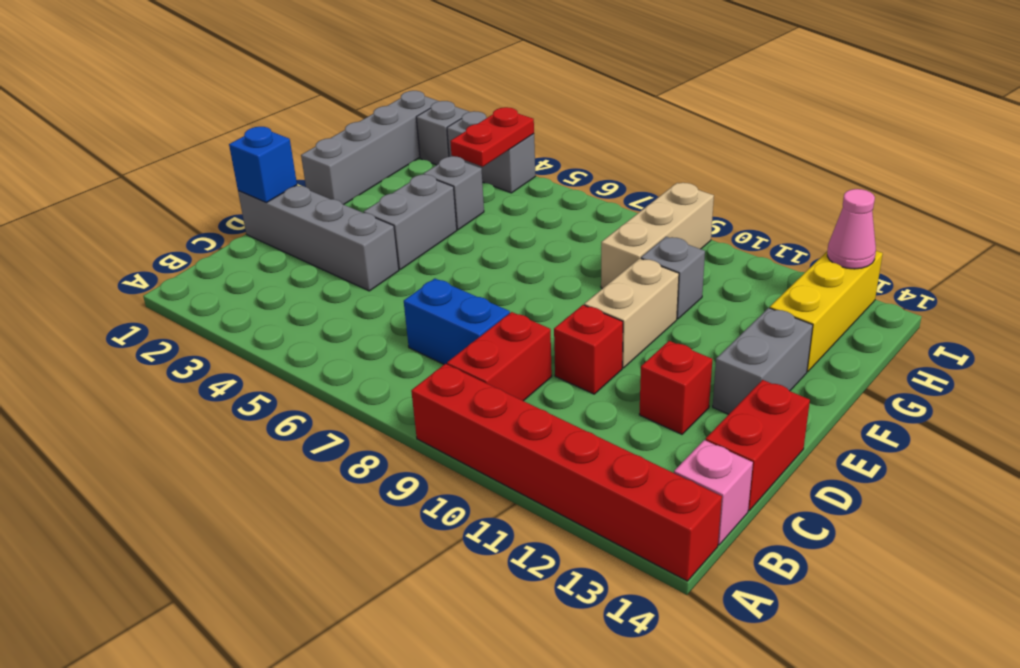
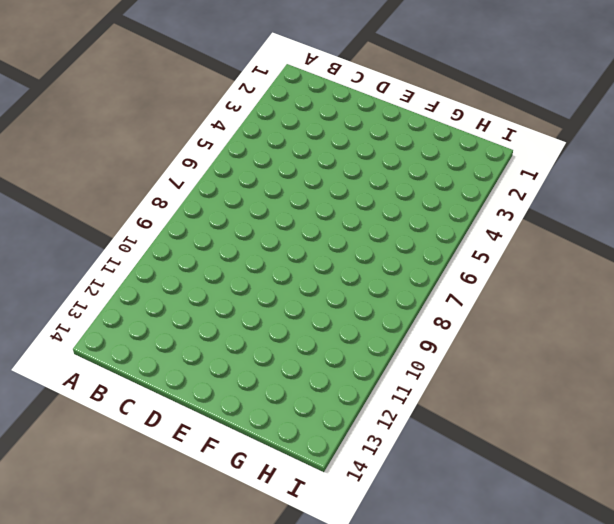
none -> red 1x6 brick [411,364,722,581]
none -> red 1x2 brick [447,312,552,401]
none -> pink 1x1 brick [674,440,753,545]

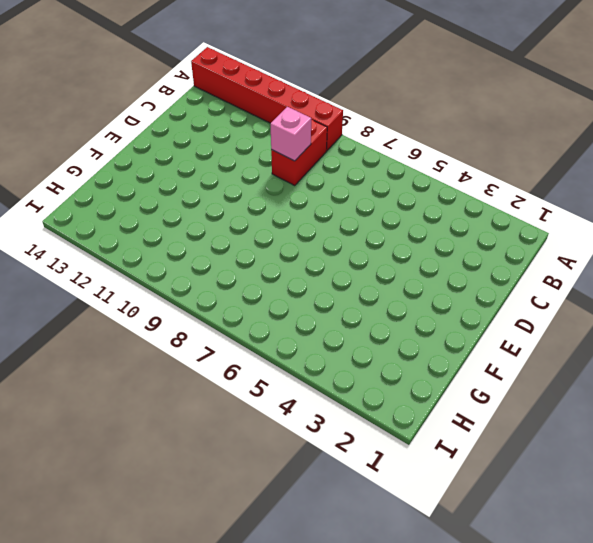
pink 1x1 brick [270,107,311,161] -> pink 1x1 brick moved to [674,440,753,545]
none -> blue 1x2 brick [404,279,510,364]
none -> red 1x2 brick [706,380,810,511]
none -> grey 1x4 brick [238,185,399,291]

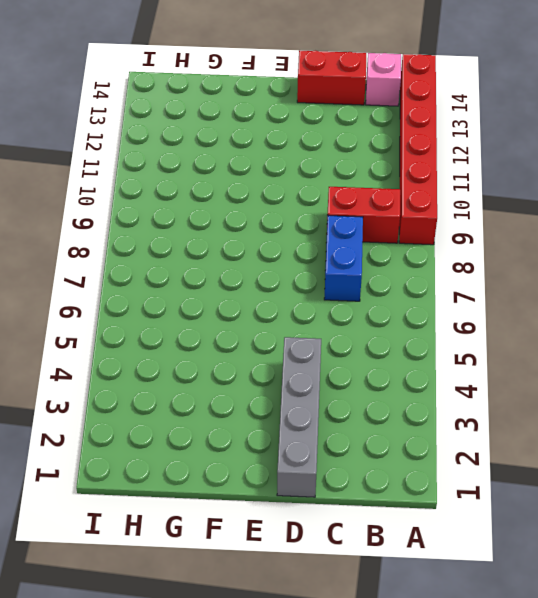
none -> red 1x1 brick [554,305,623,394]
none -> red 1x1 brick [639,341,712,434]
none -> grey 1x2 brick [364,174,457,270]

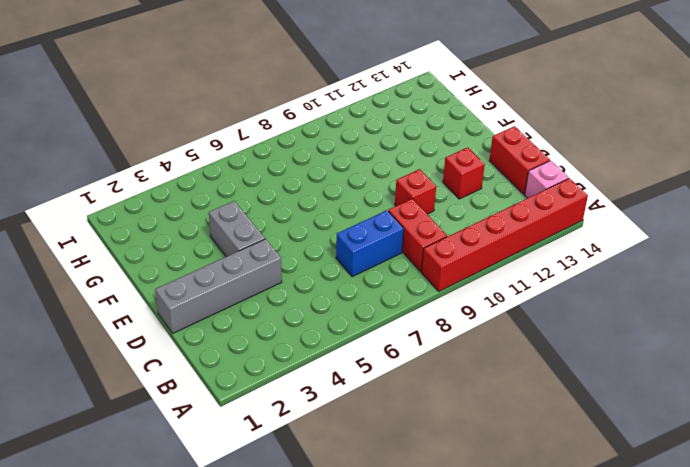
none -> tan 1x2 brick [584,258,679,368]
none -> grey 1x2 brick [713,308,813,414]
none -> grey 1x4 brick [301,91,439,205]

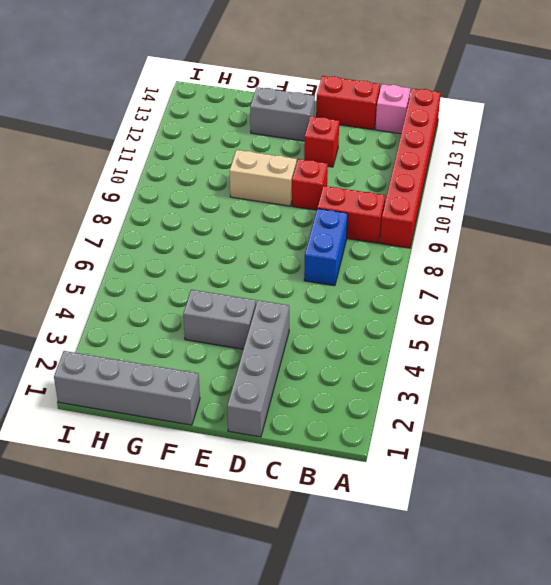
none -> grey 1x1 brick [424,156,484,230]
none -> tan 1x3 brick [601,183,714,289]
none -> grey 1x1 brick [641,237,705,319]

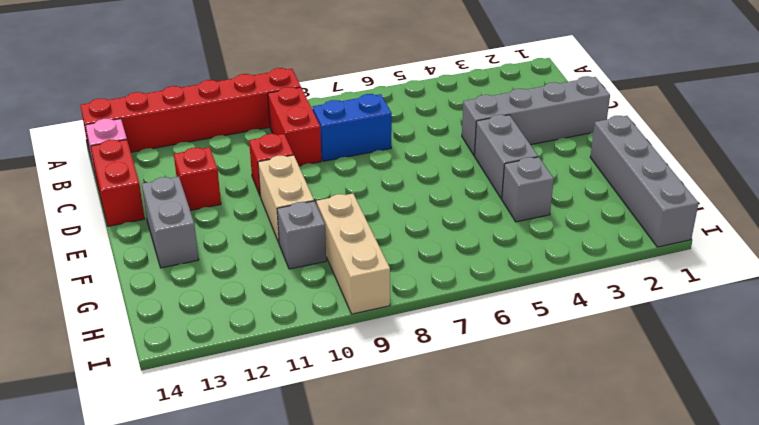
none -> yellow 1x3 brick [770,251,883,372]
none -> grey 1x1 brick [416,101,470,165]
none -> grey 1x2 brick [447,111,535,193]

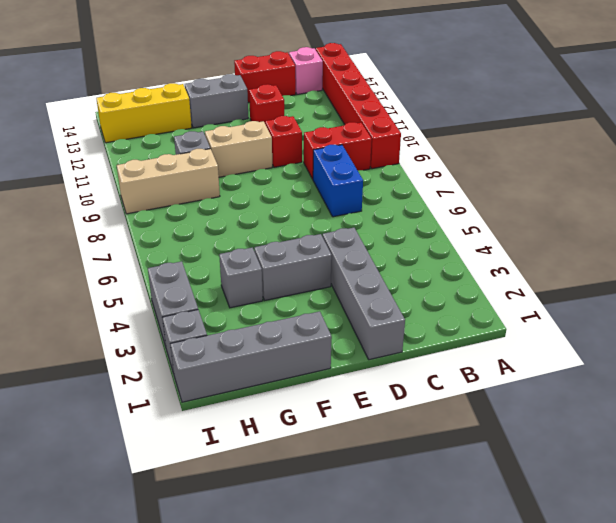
none -> blue 1x1 brick [229,127,297,203]
none -> red 1x2 plate [450,107,534,167]
none -> pink 1x1 cone [827,189,876,269]

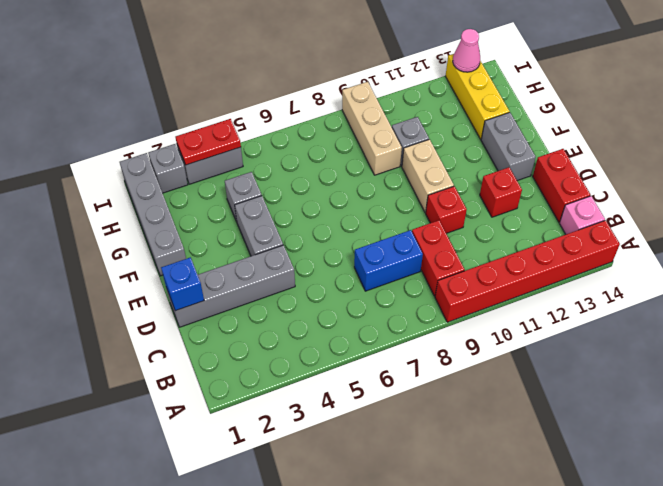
red 1x2 plate [176,119,241,165] -> red 1x2 plate turned to [450,107,534,167]

